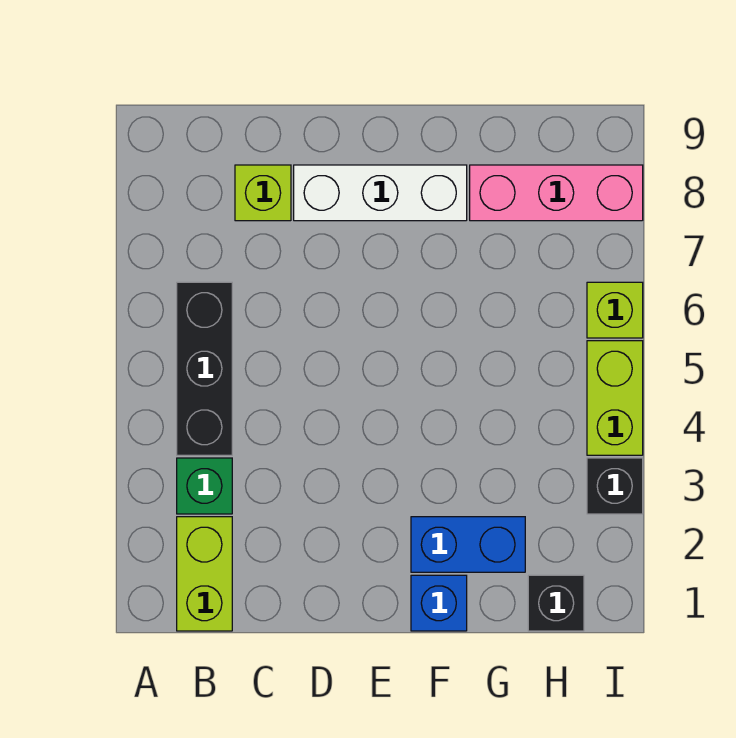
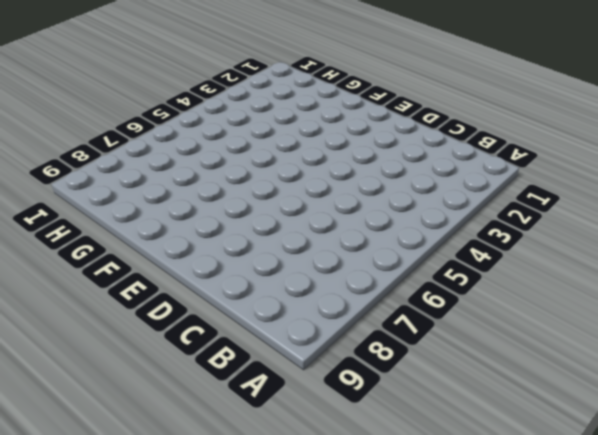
none -> lime 1x2 brick [177,517,232,631]
none -> green 1x1 brick [177,458,232,514]
none -> black 1x3 brick [177,282,232,455]

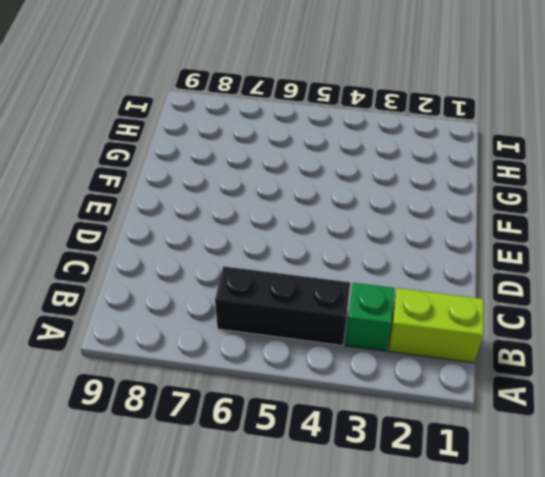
none -> lime 1x1 brick [235,165,291,221]
none -> white 1x3 brick [294,165,467,221]
none -> blue 1x1 brick [411,575,467,631]

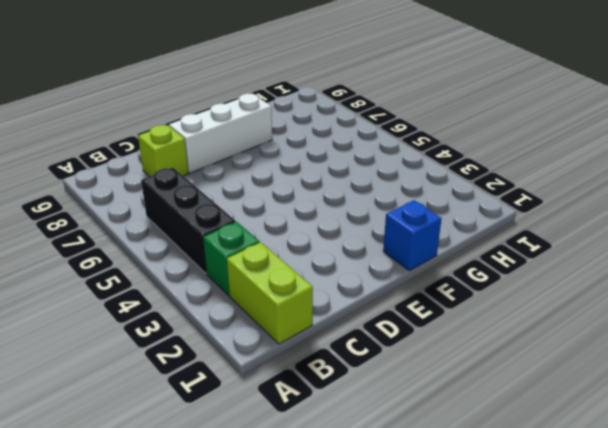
none -> blue 1x2 brick [411,517,525,572]
none -> pink 1x3 brick [470,165,643,221]
none -> black 1x1 brick [528,575,584,631]

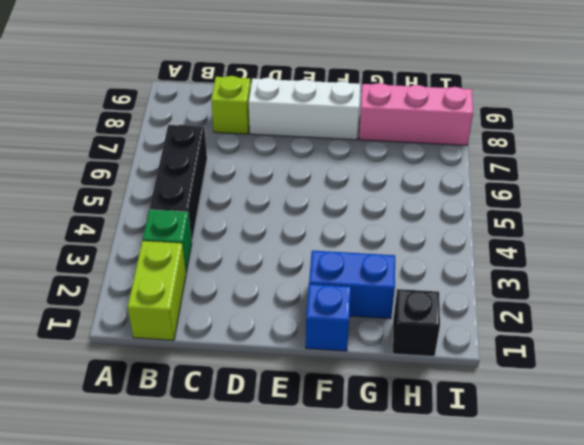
none -> black 1x1 brick [587,458,643,514]
none -> lime 1x2 brick [587,341,643,455]
none -> lime 1x1 brick [587,282,643,338]

